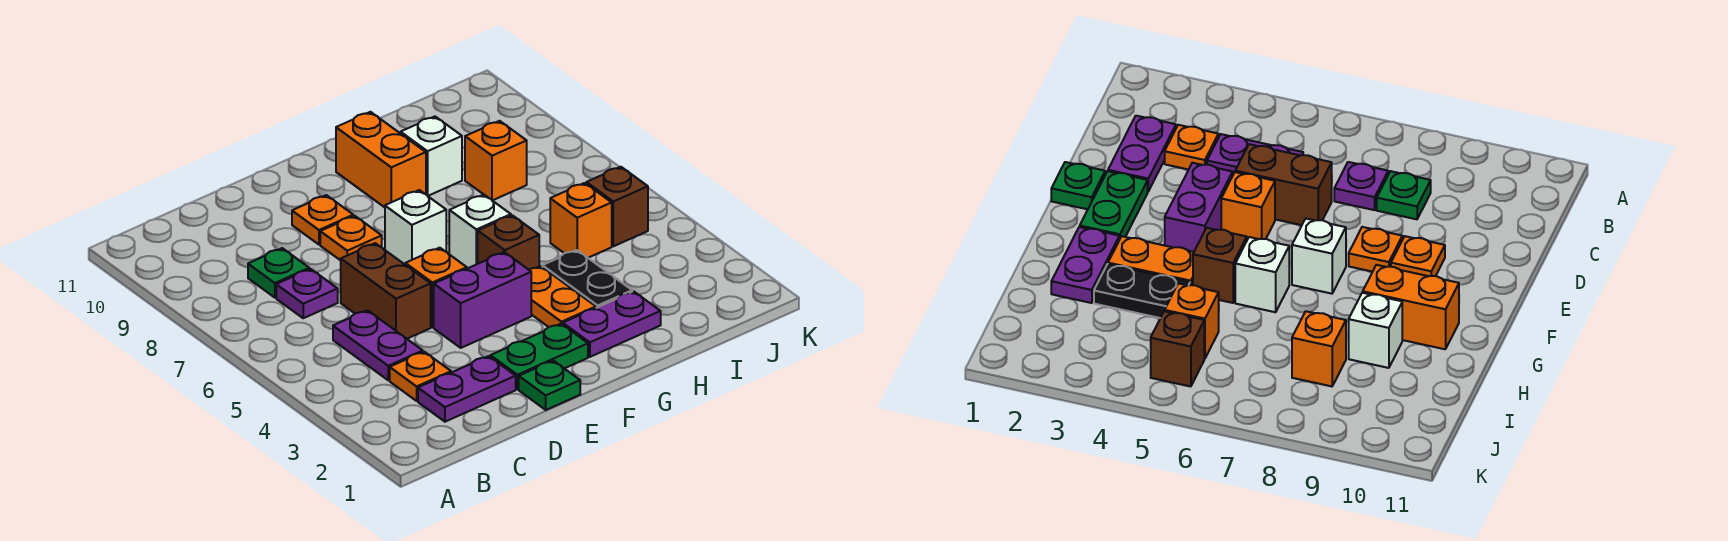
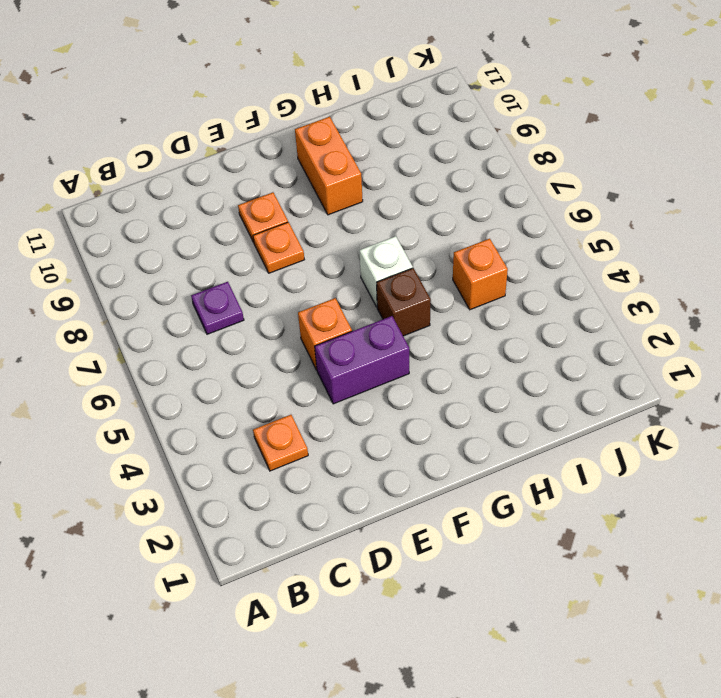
none -> purple 1x2 plate [418,356,516,422]
none -> purple 1x2 plate [333,310,423,380]
none -> green 1x1 plate [248,248,309,298]

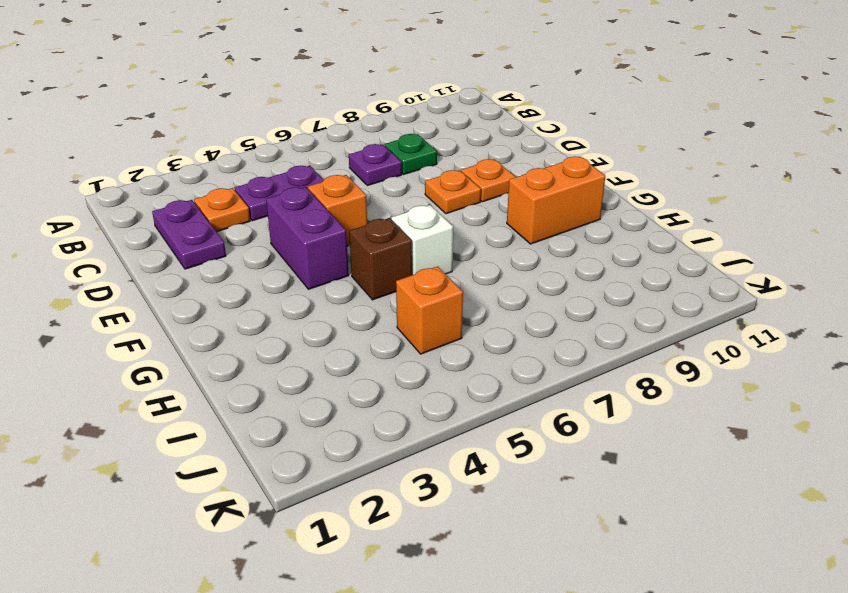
none -> brown 1x2 brick [341,243,431,339]
none -> green 1x1 plate [519,361,580,410]
none -> green 1x2 plate [490,324,588,389]

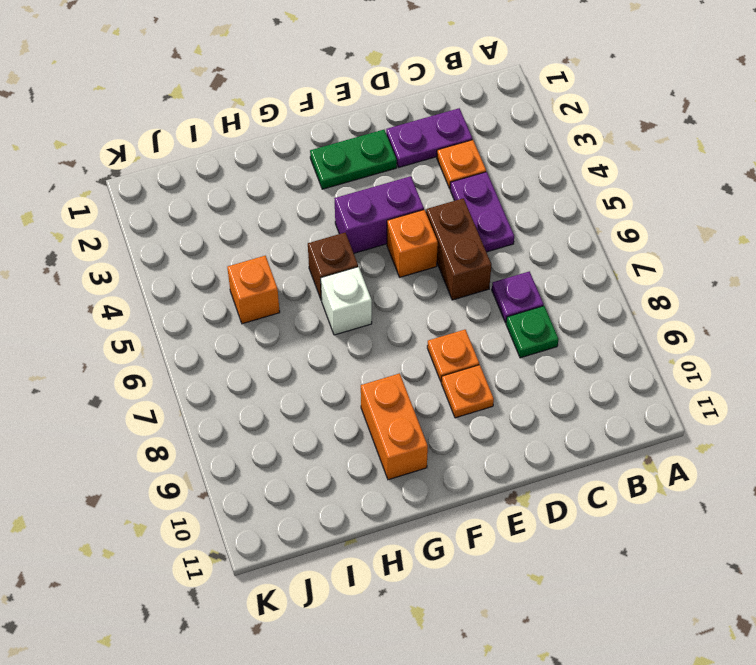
none -> green 1x1 plate [519,361,580,410]
none -> white 1x1 brick [385,190,446,264]
none -> purple 1x2 plate [563,291,661,357]

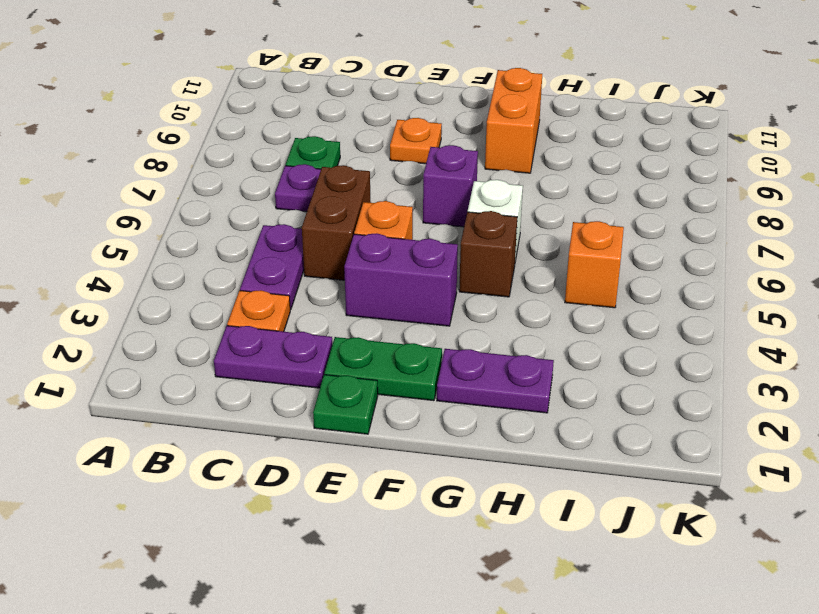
purple 1x1 brick [423,145,478,227] -> white 1x1 brick [385,190,446,264]
none -> orange 1x1 plate [320,216,382,260]
none -> orange 1x2 plate [529,266,596,327]
none -> black 1x2 plate [542,250,632,308]

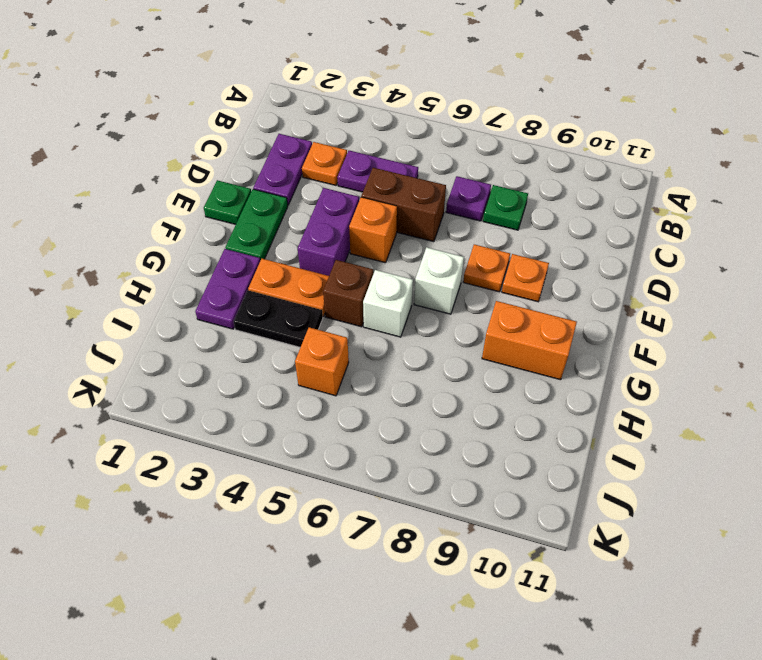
none -> white 1x1 brick [401,116,462,196]
none -> orange 1x1 brick [465,121,527,201]
none -> brown 1x1 brick [586,167,648,246]

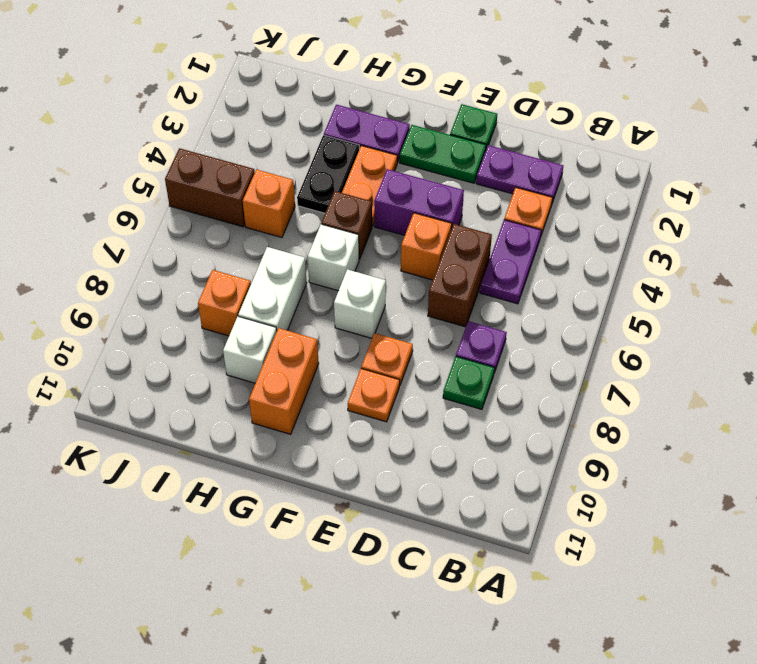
white 1x2 brick [238,247,307,330] -> none
brown 1x2 brick [165,148,255,227] -> brown 1x1 brick [586,167,648,246]

